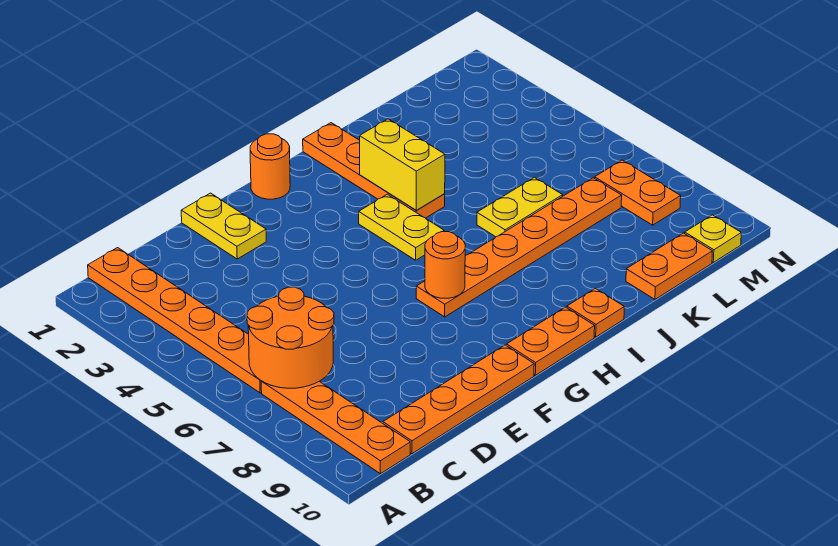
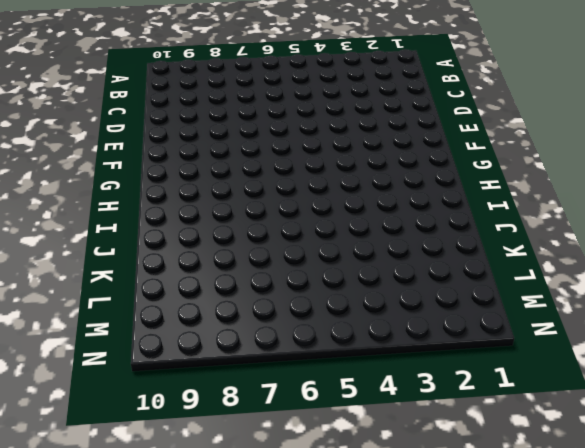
none -> orange 1x6 plate [88,248,262,393]
none -> orange 1x4 plate [261,381,410,474]
none -> orange 1x4 plate [383,345,534,454]

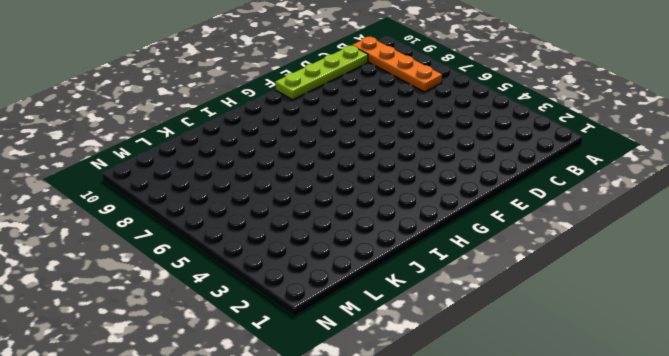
lime 1x4 plate [275,46,368,100] -> orange 1x4 plate [383,345,534,454]
none -> orange 1x6 plate [88,248,262,393]
none -> yellow 1x2 plate [181,193,266,259]
none -> orange 1x1 round brick [250,134,290,199]

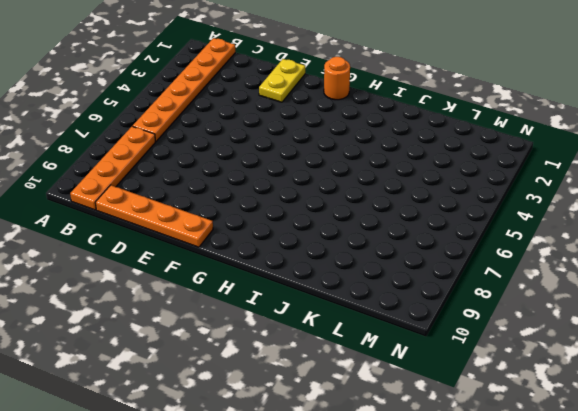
none -> orange 1x6 plate [416,178,622,317]
none -> orange 1x2 plate [506,307,595,375]
none -> yellow 1x2 plate [359,194,444,260]

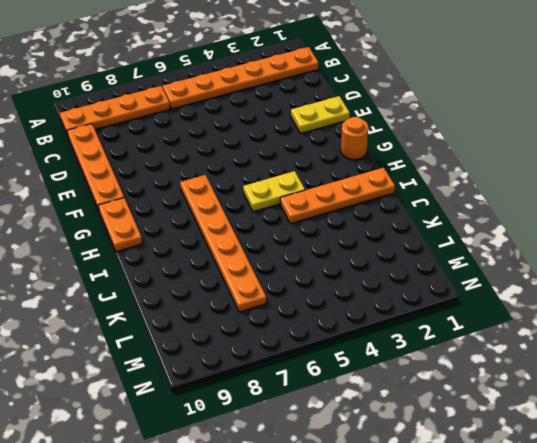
none -> orange 1x1 plate [567,288,624,337]
none -> yellow 1x2 plate [477,177,563,237]
none -> orange 1x2 plate [626,233,712,299]

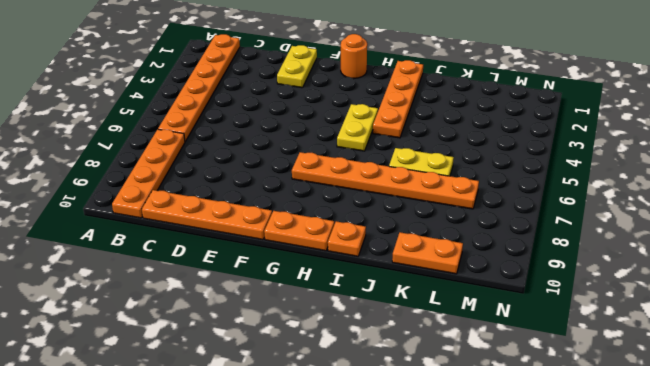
none -> orange 1x2 plate [595,160,681,225]
none -> yellow 1x1 plate [685,215,741,262]
none -> orange 2x2 round brick [247,287,334,388]

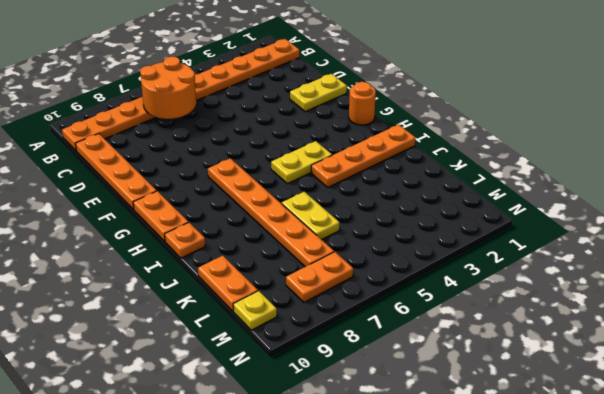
none -> orange 1x1 round brick [425,232,465,298]
none -> yellow 1x2 brick [360,119,445,210]

